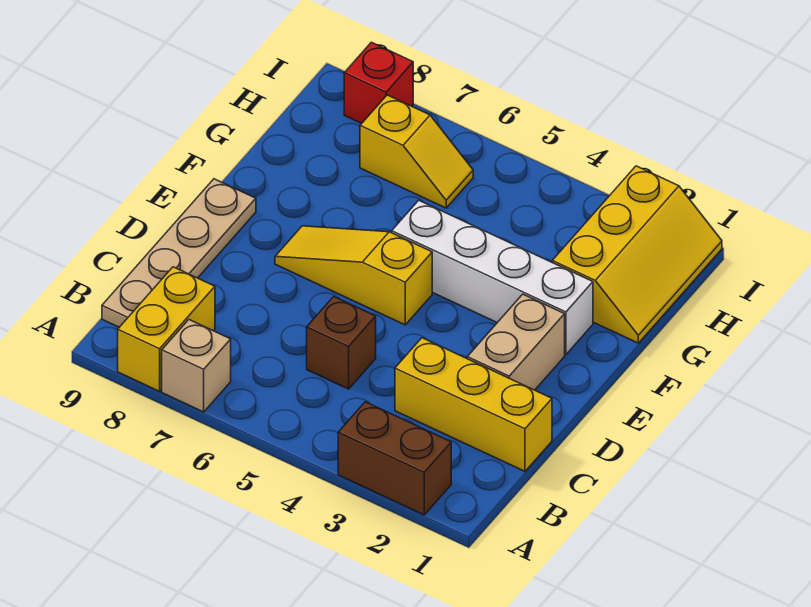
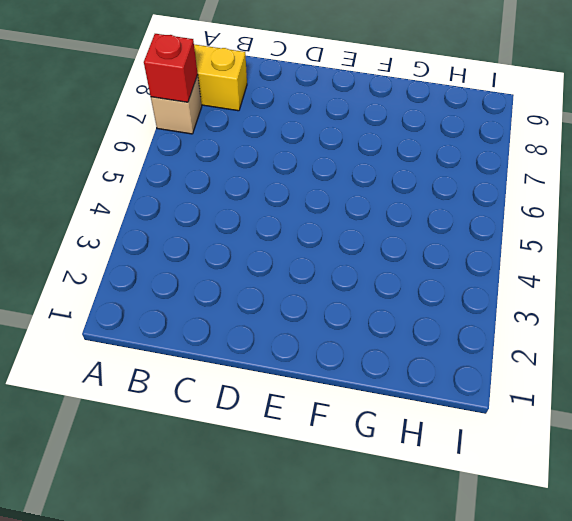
red 1x1 brick [144,34,198,102] -> red 1x1 brick moved to [344,42,413,123]
none -> brown 1x2 brick [338,402,451,515]
none -> tan 1x4 plate [102,179,256,327]
none -> yellow 1x3 brick [395,338,552,471]

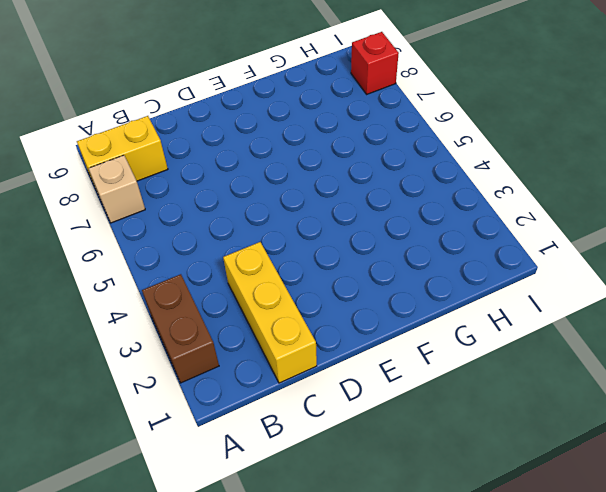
none -> tan 1x4 plate [102,179,256,327]
none -> brown 1x1 brick [307,297,376,389]
none -> tan 1x2 brick [467,294,565,390]

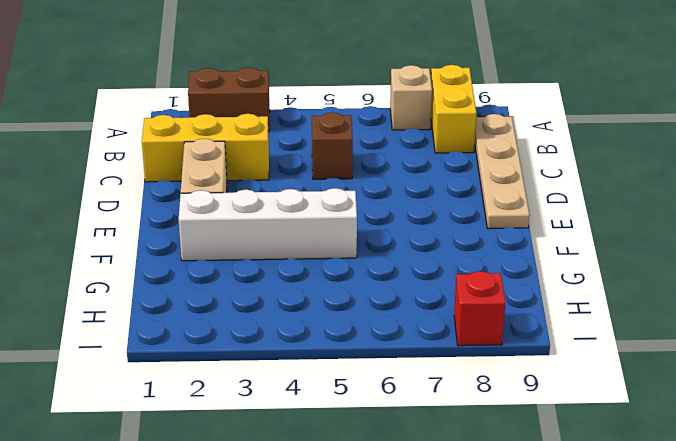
none -> yellow 1x3 slope [275,226,432,325]
none -> yellow 2x3 slope [552,166,722,343]
none -> yellow 1x2 slope [360,95,473,208]

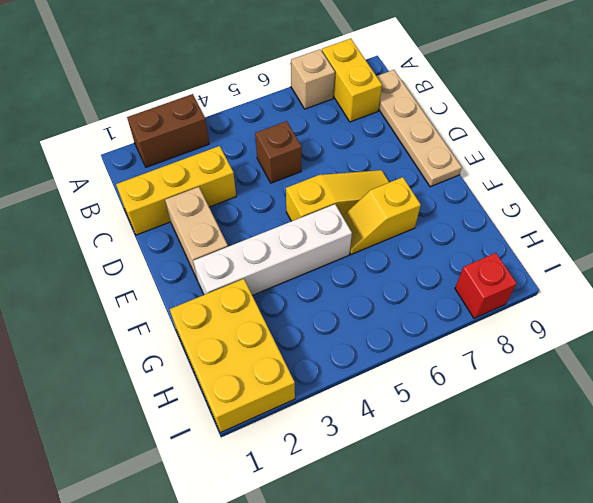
yellow 1x2 slope [343,177,421,254] -> yellow 1x2 slope moved to [360,95,473,208]
yellow 2x3 brick [170,279,295,433] -> yellow 2x3 slope [552,166,722,343]

